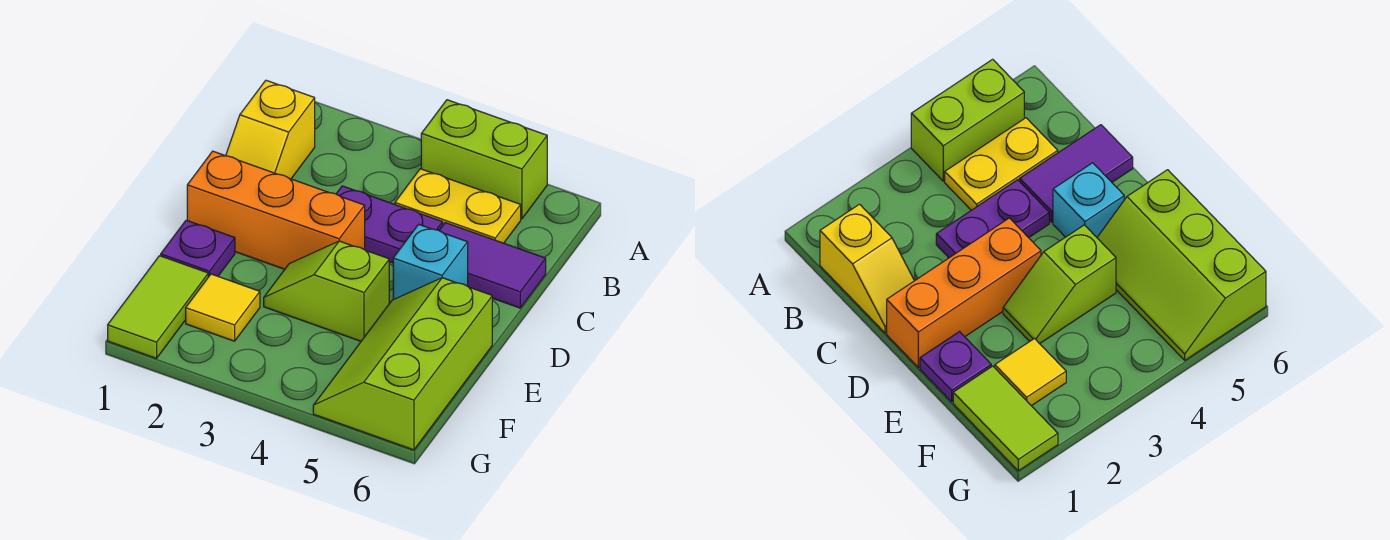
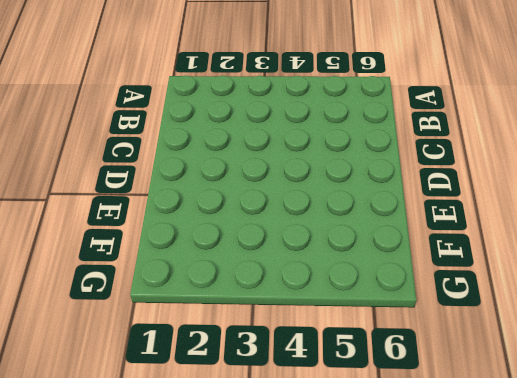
none -> lime 1x2 brick [421,100,547,219]
none -> yellow 1x2 slope [226,80,315,179]
none -> yellow 1x2 plate [395,169,521,243]

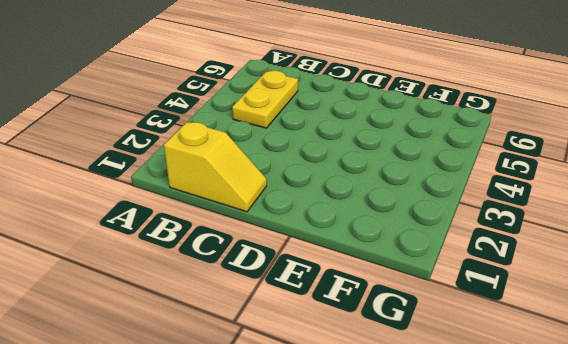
none -> lime 1x2 brick [421,100,547,219]
none -> purple 1x2 plate [336,186,443,263]
none -> purple 1x2 tile [439,223,546,308]

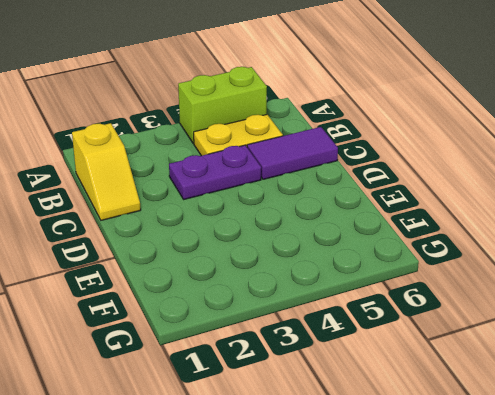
none -> orange 1x3 brick [187,151,365,269]
none -> cyan 1x1 brick [393,224,468,300]
none -> purple 1x1 plate [161,220,235,277]

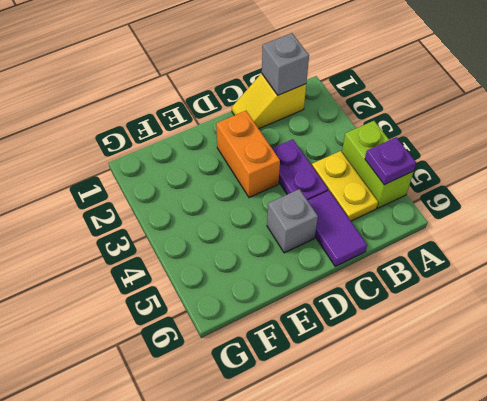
purple 1x1 plate [365,137,416,185] -> purple 1x1 plate moved to [161,220,235,277]
grey 1x1 brick [262,33,309,95] -> none
orange 1x2 brick [216,111,280,198] -> orange 1x3 brick [187,151,365,269]
grey 1x1 brick [267,189,318,253] -> cyan 1x1 brick [393,224,468,300]
none -> lime 1x2 slope [264,241,389,341]
none -> lime 2x3 slope [313,278,492,450]
none -> lime 1x2 tile [108,256,208,358]

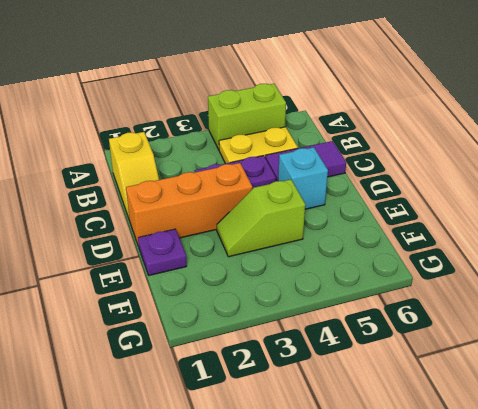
none -> lime 2x3 slope [313,278,492,450]
none -> lime 1x2 tile [108,256,208,358]
none -> yellow 1x1 tile [186,274,260,341]

